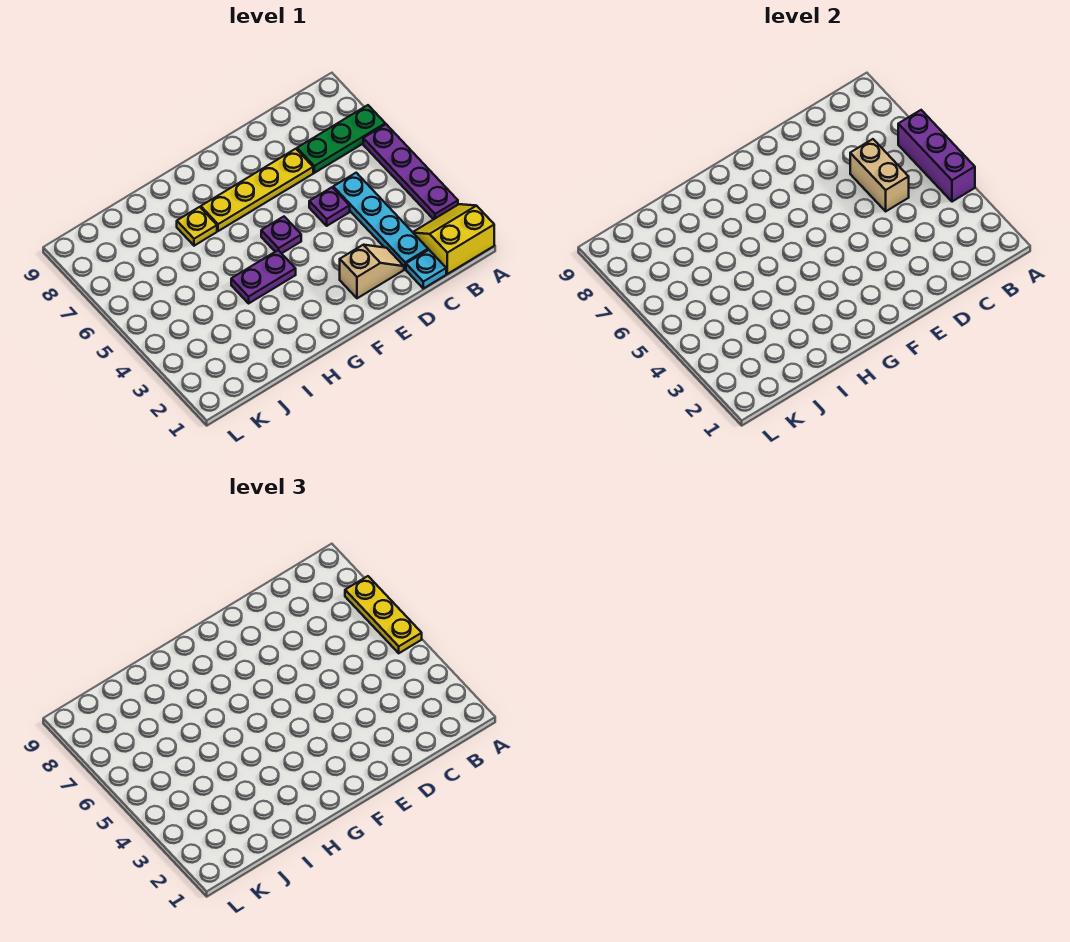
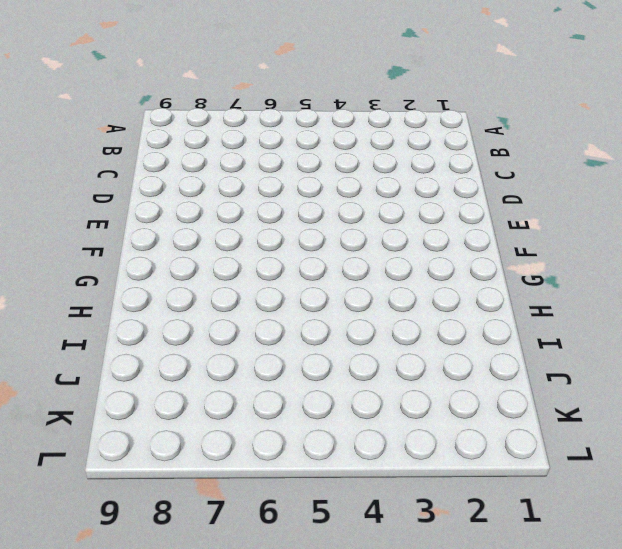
none -> yellow 2x2 slope [413,204,494,274]
none -> purple 1x4 plate [363,124,458,219]
none -> green 1x3 plate [297,105,385,173]

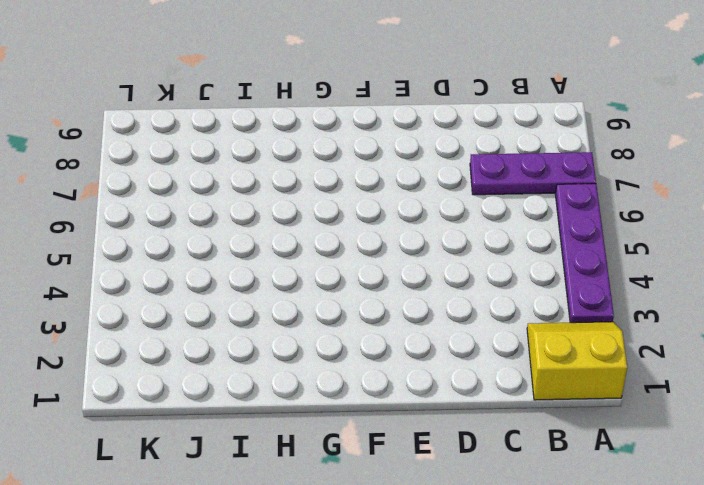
purple 1x3 plate [470,152,596,195] -> green 1x3 plate [297,105,385,173]
none -> cyan 1x1 plate [406,250,446,288]
none -> cyan 1x4 plate [333,173,428,269]
none -> tan 1x2 slope [340,245,404,298]

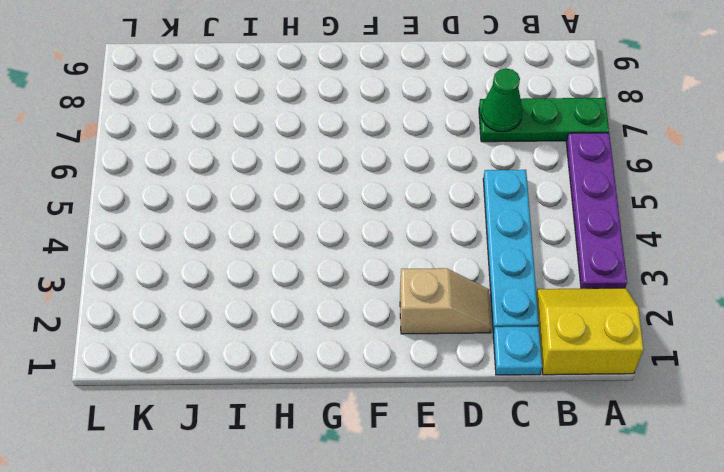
green 1x1 cone [481,68,523,132] -> none
none -> purple 1x1 plate [309,187,350,226]
none -> yellow 1x4 plate [201,149,313,231]
none -> purple 1x1 plate [261,217,301,253]

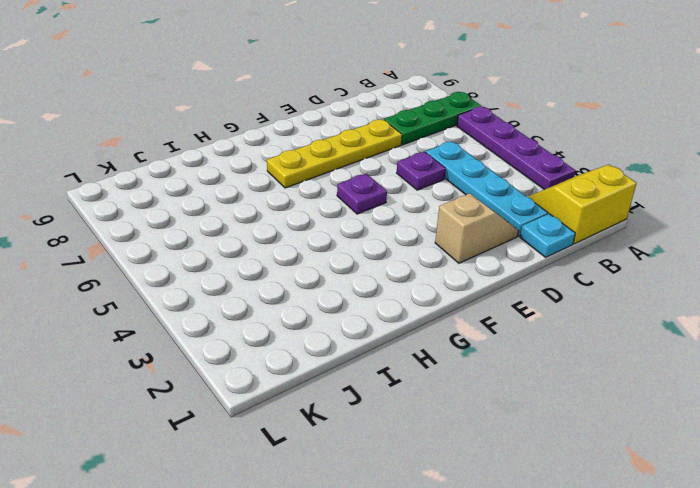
none -> purple 1x2 plate [231,250,296,303]
none -> yellow 1x1 plate [177,207,217,246]
none -> purple 1x3 brick [898,110,975,202]

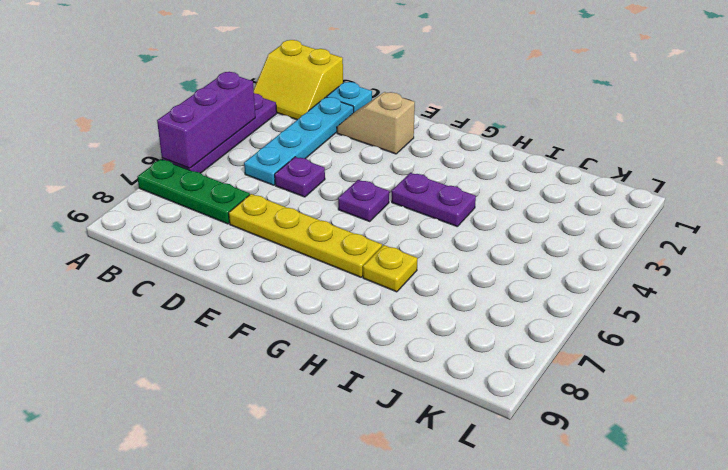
none -> tan 1x2 brick [850,139,909,211]
none -> yellow 1x3 plate [345,576,422,653]

